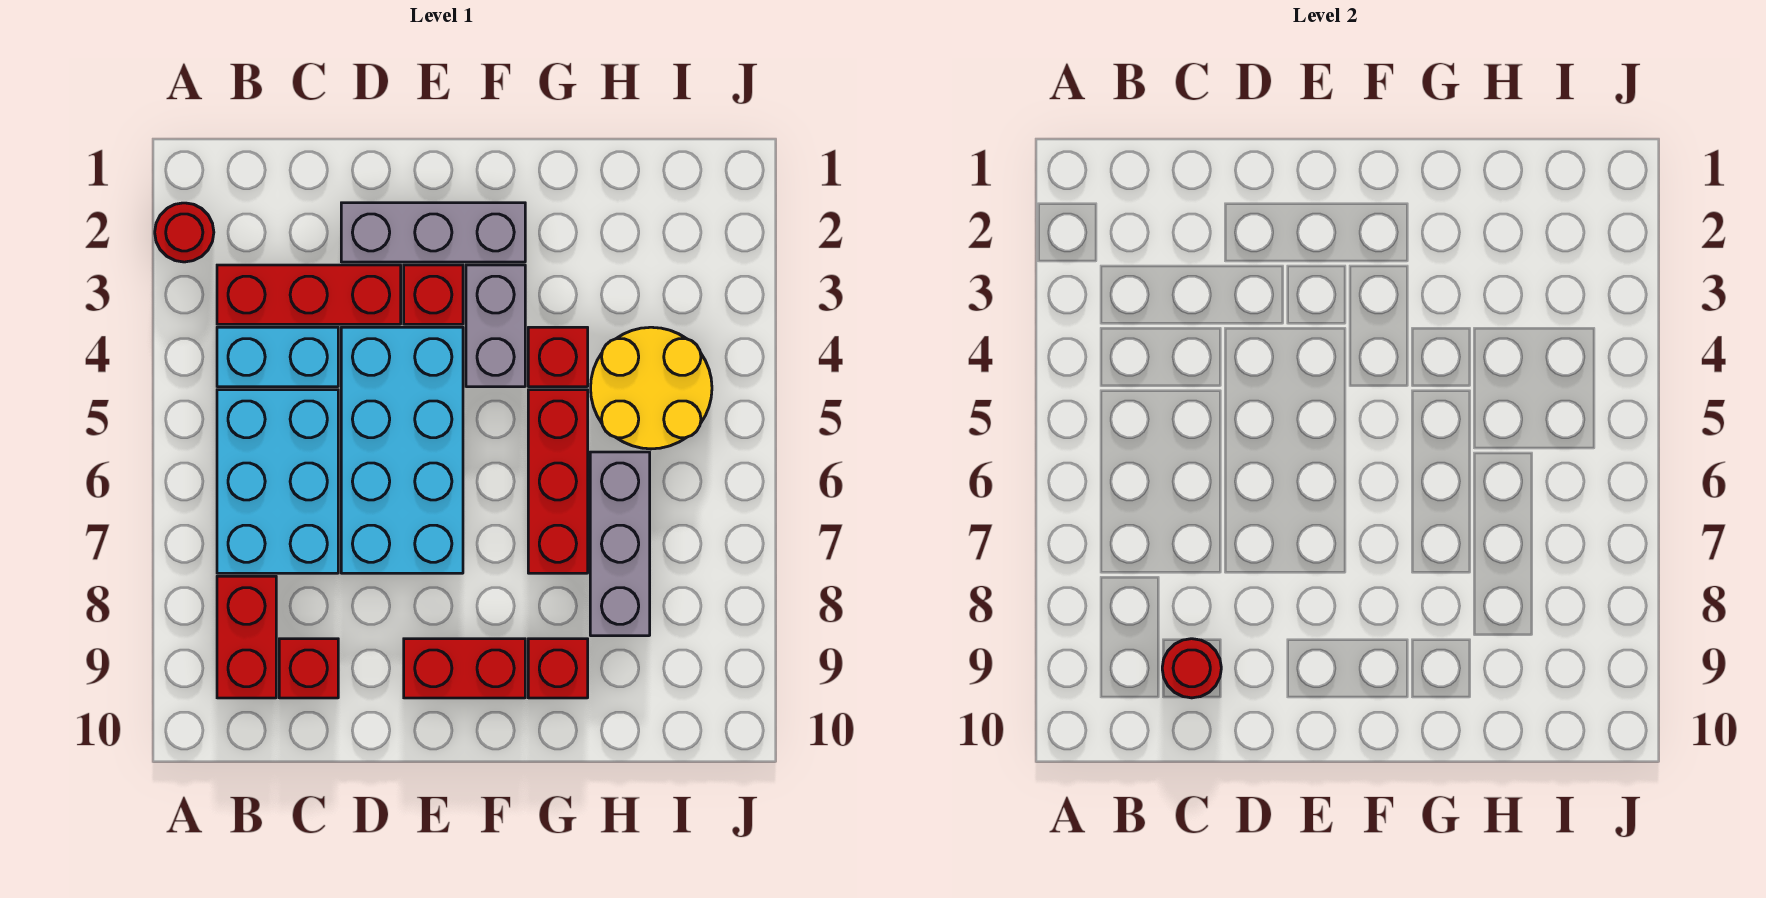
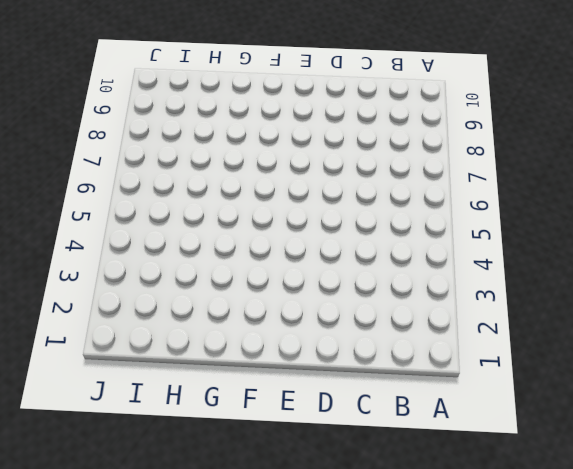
none -> red 1x1 round brick [155,203,214,262]
none -> red 1x3 brick [217,265,401,324]
none -> cyan 1x2 brick [217,327,338,387]

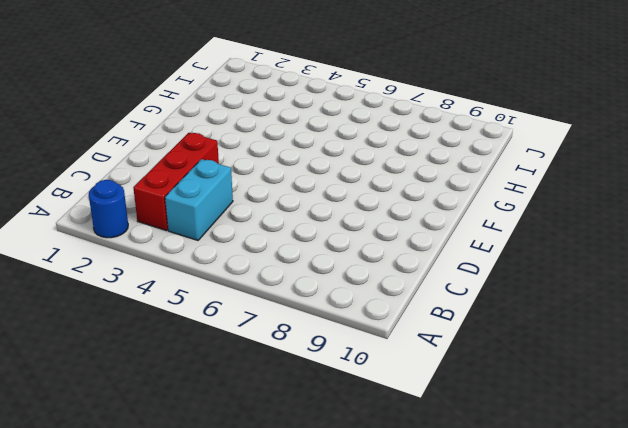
blue 1x1 round brick [89,180,128,238] -> red 1x1 round brick [155,203,214,262]
none -> cyan 2x3 brick [217,390,338,573]
none -> red 1x2 brick [217,576,276,698]
none -> red 1x1 brick [279,639,338,698]

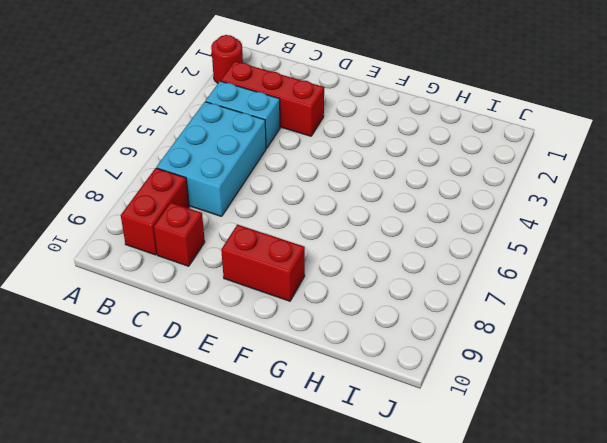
none -> grey 1x3 brick [341,203,525,262]
none -> cyan 2x4 brick [341,327,463,573]
none -> red 1x1 brick [404,265,463,324]

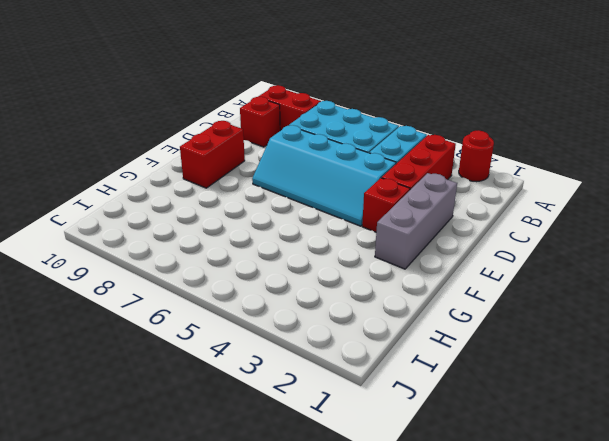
cyan 2x4 slope [252,125,396,226] -> cyan 2x4 brick [341,327,463,573]
none -> grey 1x2 brick [466,265,525,387]
none -> red 1x1 brick [528,327,588,387]
none -> red 1x3 brick [528,390,588,573]

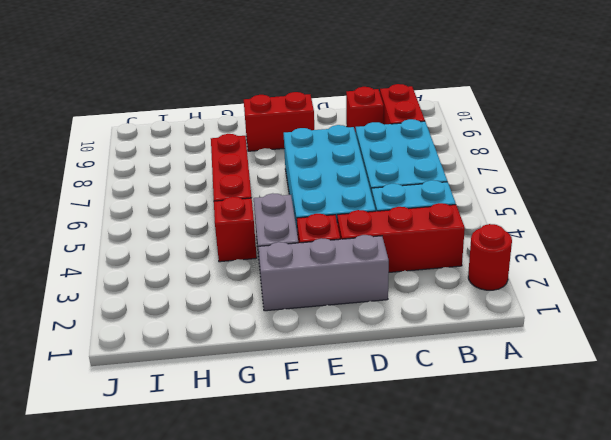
none -> red 1x1 brick [528,639,588,698]
none -> yellow 2x2 round brick [591,327,712,449]
none -> grey 1x3 brick [590,452,650,636]

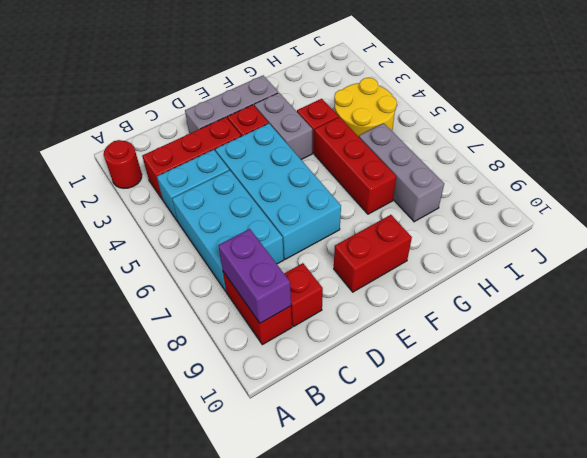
purple 1x2 brick [218,229,291,323] -> none
none -> red 1x1 brick [528,639,588,698]
none -> red 1x1 round brick [1162,639,1221,698]

